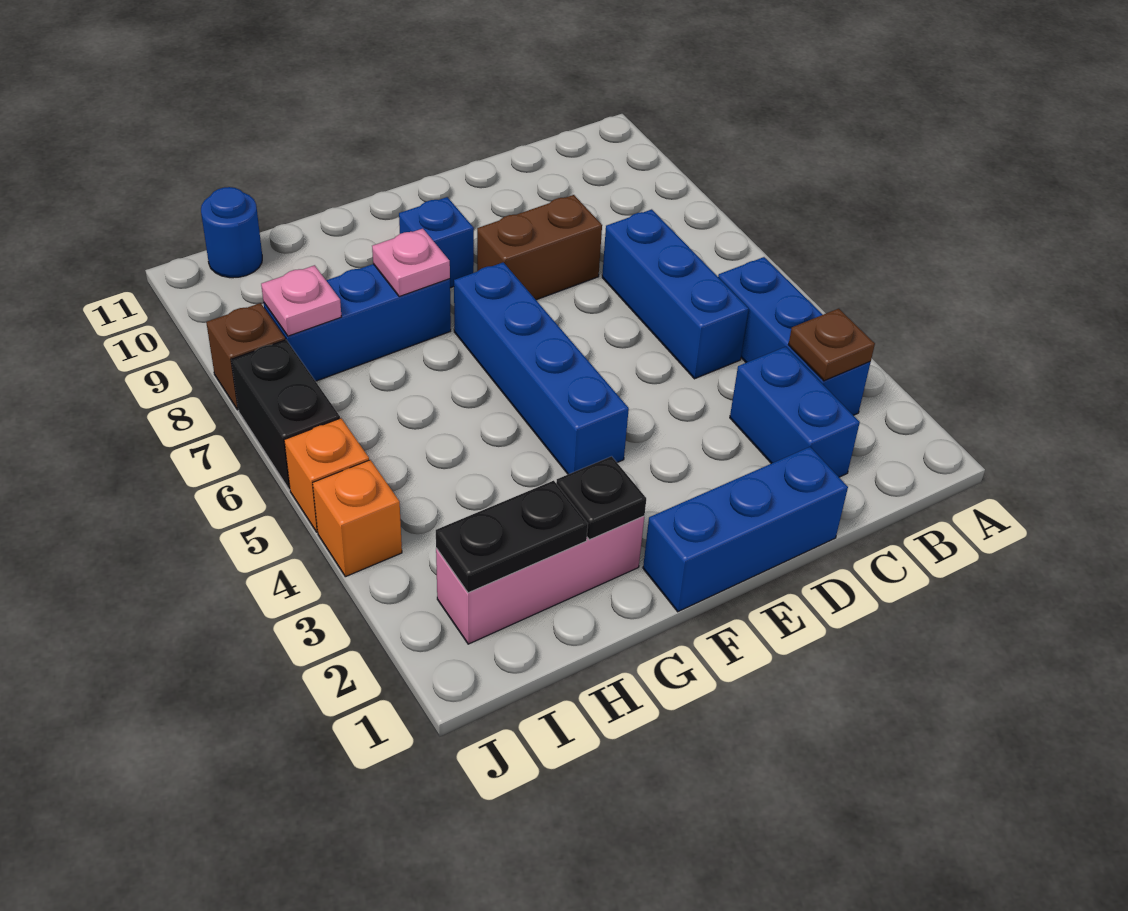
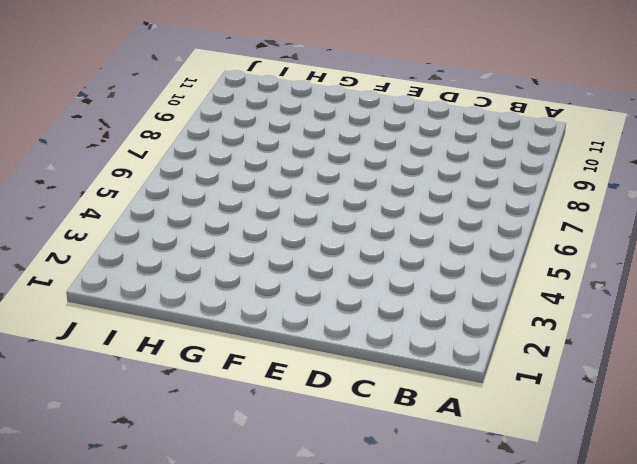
none -> blue 1x3 brick [718,257,871,415]
none -> blue 1x2 brick [730,347,860,477]
none -> blue 1x3 brick [602,209,749,379]

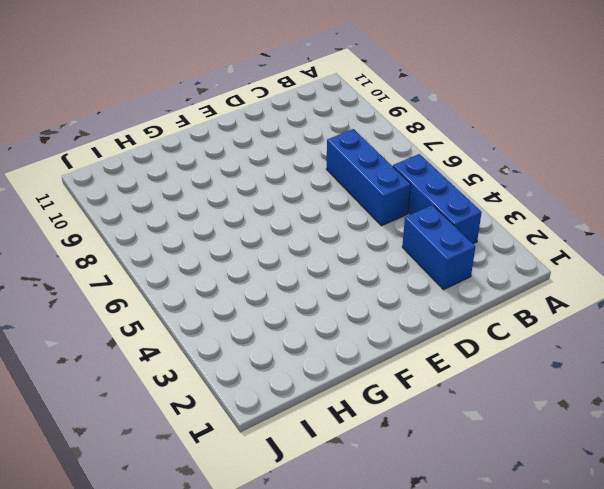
none -> blue 1x3 brick [643,447,848,612]
none -> brown 1x2 brick [477,195,602,300]
none -> blue 1x4 brick [454,262,629,474]

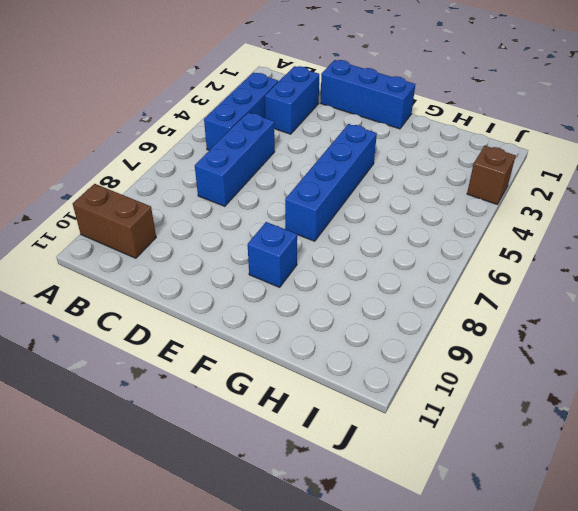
brown 1x2 brick [73,184,156,258] -> brown 1x2 brick moved to [477,195,602,300]
brown 1x1 brick [467,146,516,204] -> brown 1x1 brick moved to [206,303,285,410]
none -> pink 1x3 brick [436,516,644,644]
none -> blue 1x3 brick [263,264,451,381]
none -> blue 1x1 round brick [201,187,262,278]

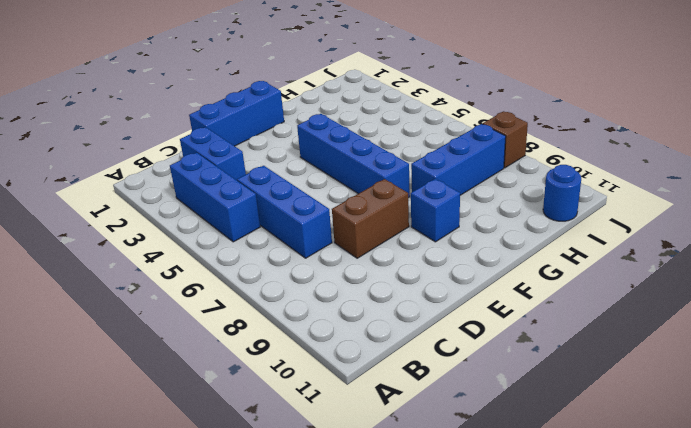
none -> pink 1x3 brick [436,516,644,644]
none -> orange 1x1 brick [313,460,402,577]
none -> orange 1x1 brick [284,418,369,532]

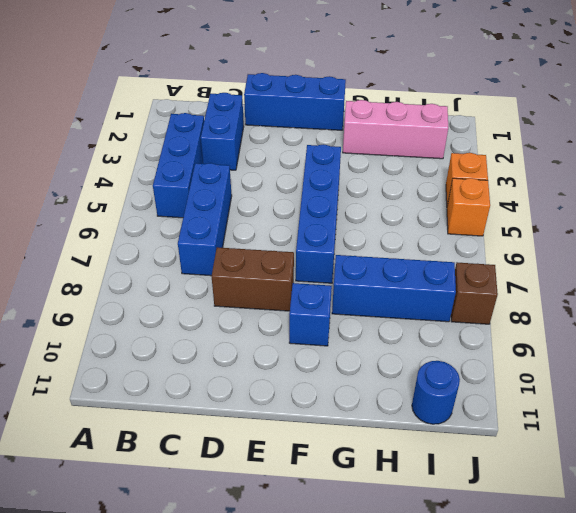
none -> black 1x2 brick [231,340,340,490]
none -> brown 1x1 plate [788,309,875,381]
none -> black 1x1 plate [556,456,646,540]

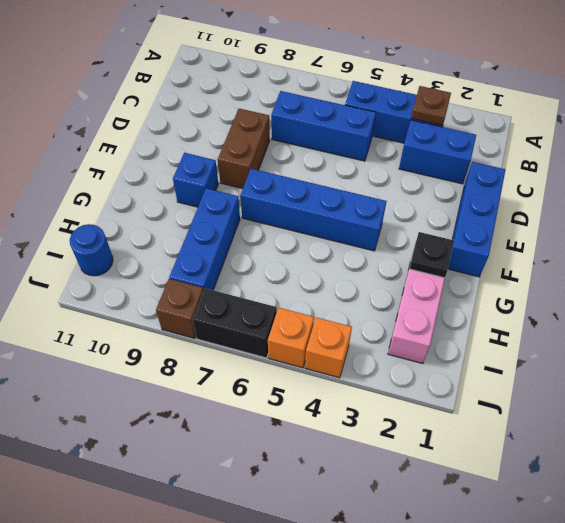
none -> pink 1x1 plate [372,229,450,297]
none -> black 1x2 plate [436,481,588,593]
none -> pink 1x1 plate [261,265,342,336]

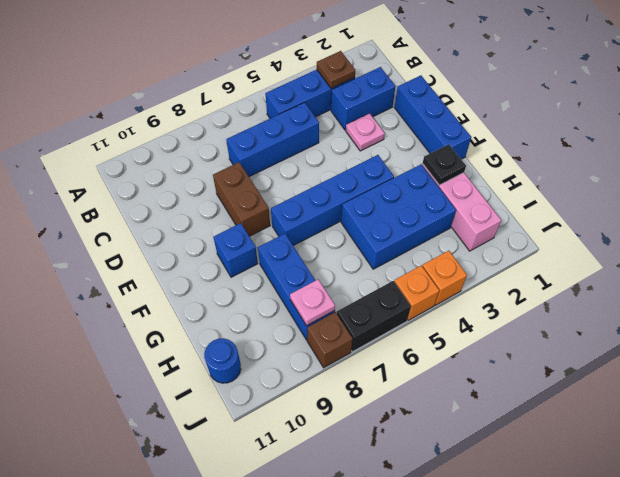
pink 1x1 plate [346,113,385,151] -> pink 1x1 plate moved to [372,229,450,297]
blue 2x3 brick [341,164,456,269] -> none
none -> black 1x2 plate [436,481,588,593]

